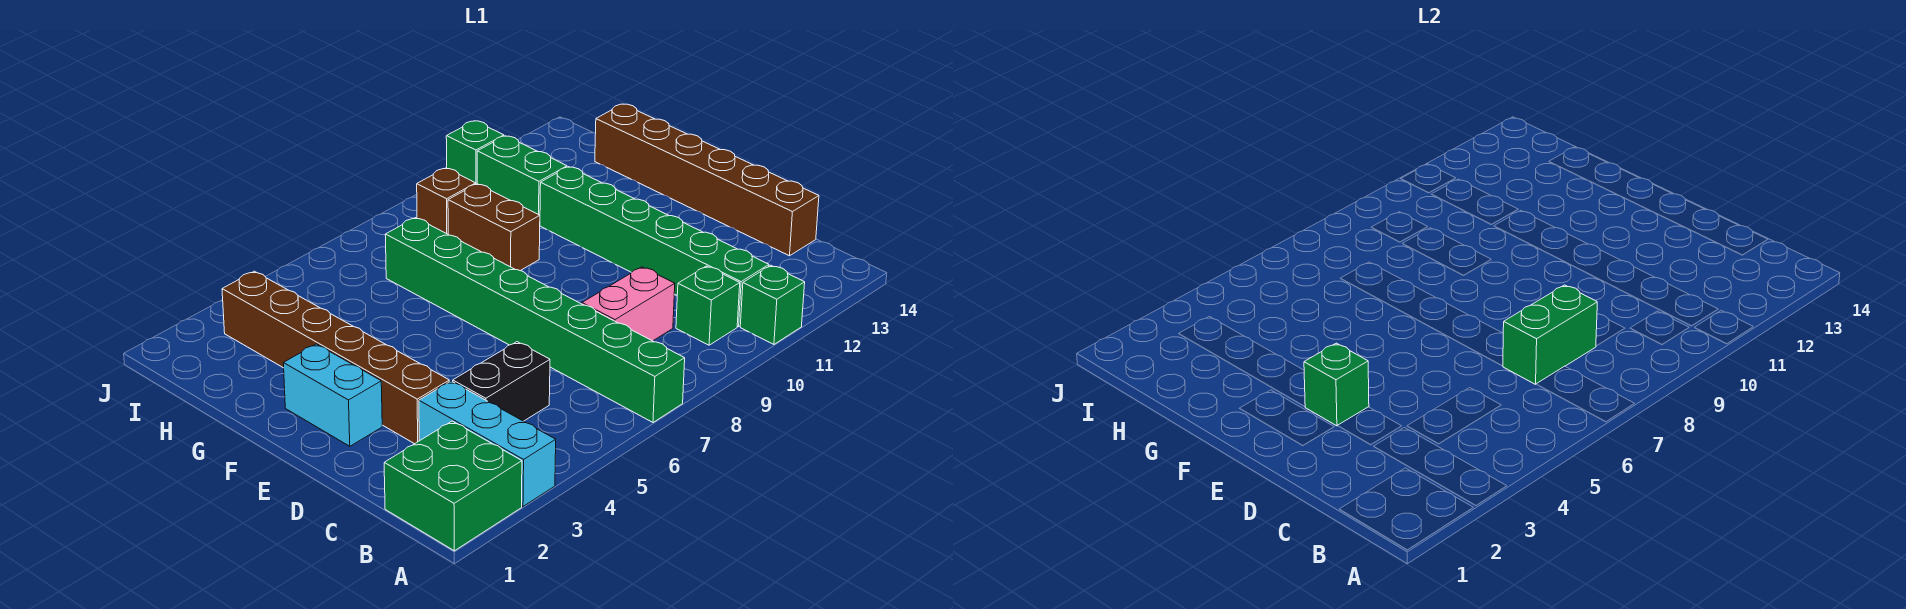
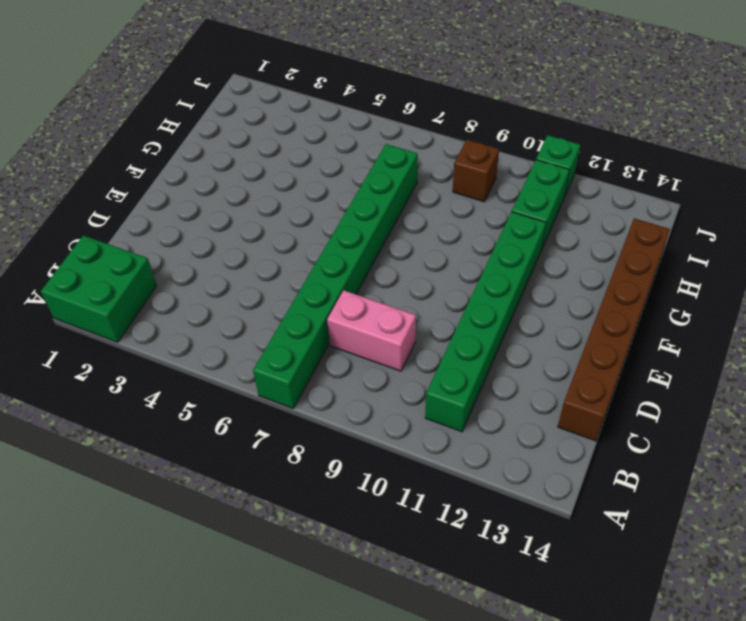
none -> cyan 1x3 brick [419,381,556,506]
none -> green 1x1 brick [740,265,805,344]
none -> green 1x1 brick [676,266,740,345]

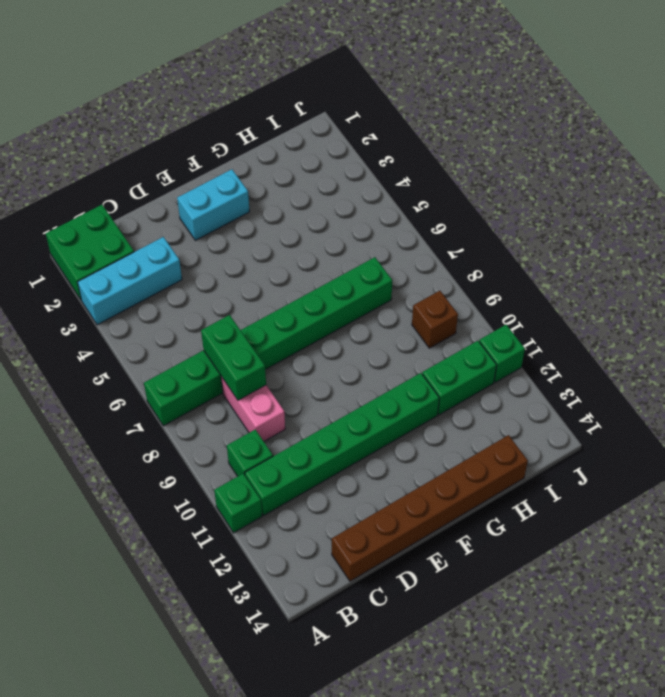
none -> black 1x2 brick [453,342,550,421]
none -> brown 1x6 brick [222,271,449,444]
none -> brown 1x2 brick [448,184,540,271]

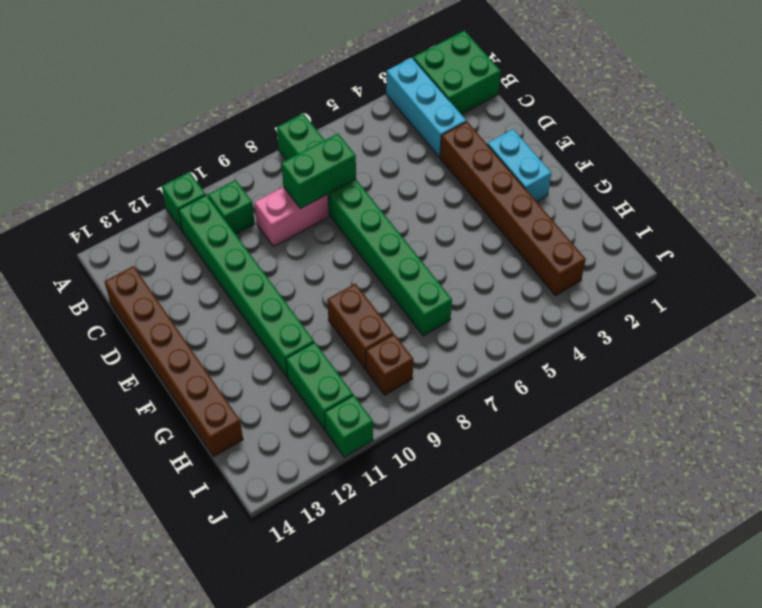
none -> black 1x2 brick [453,342,550,421]
none -> green 1x1 brick [1304,343,1369,426]

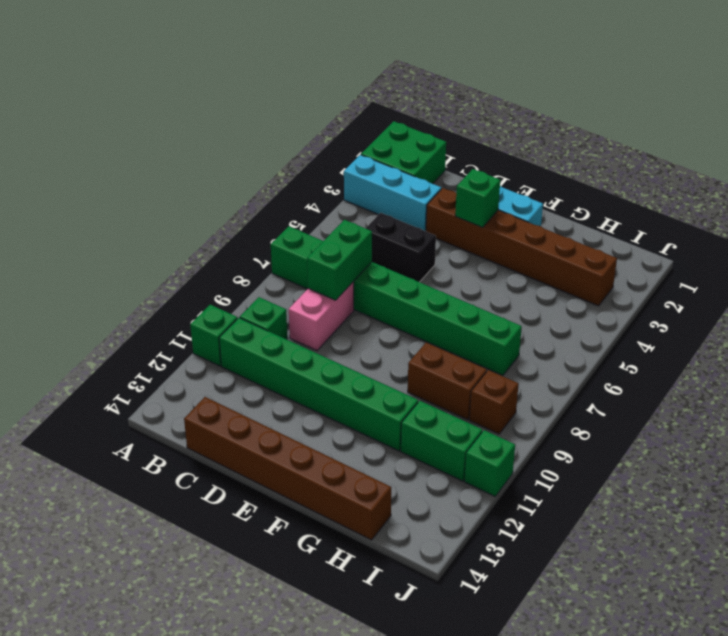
black 1x2 brick [366,213,436,282] -> black 1x2 brick turned to [453,342,550,421]

